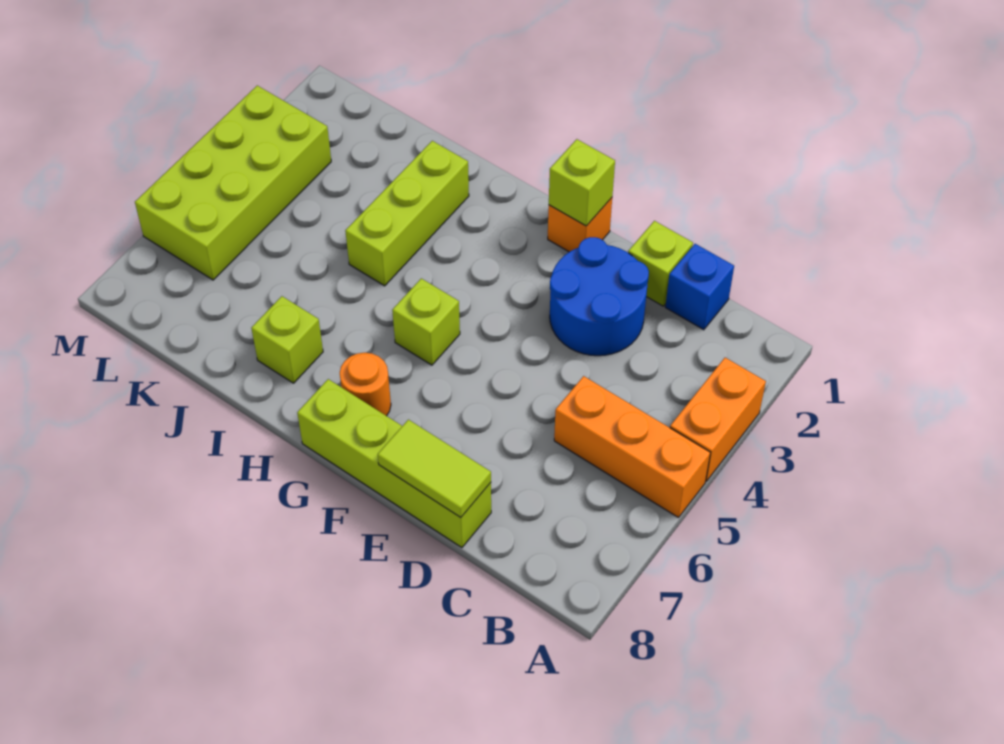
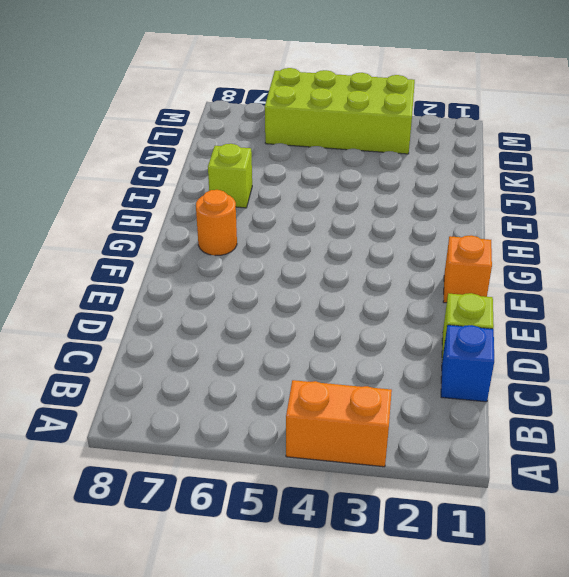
none -> orange 1x3 brick [554,376,710,518]
none -> blue 2x2 round brick [550,237,649,356]
none -> lime 1x4 brick [297,379,491,548]

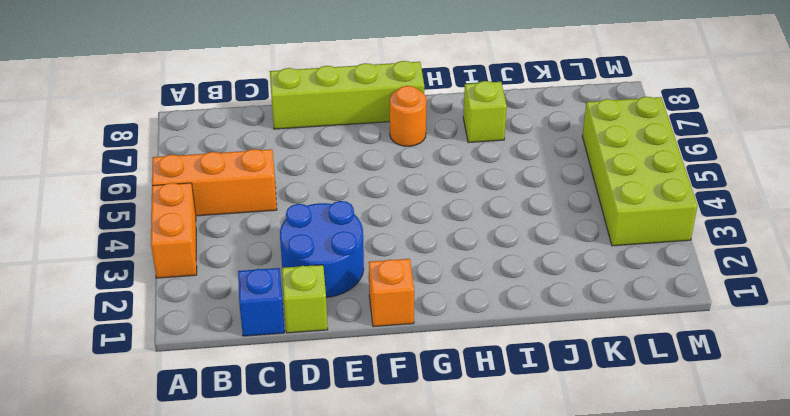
none -> lime 1x1 brick [392,278,460,365]
none -> lime 1x3 brick [345,141,469,286]
none -> lime 1x2 tile [378,420,491,518]

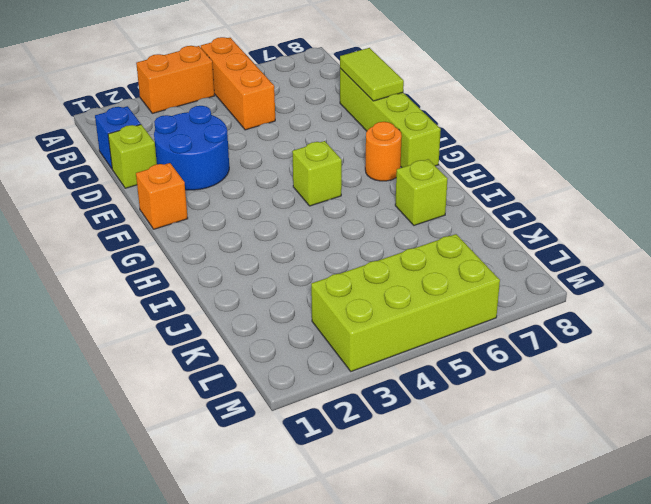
none -> lime 1x3 brick [345,141,469,286]
none -> lime 1x1 brick [549,139,615,226]

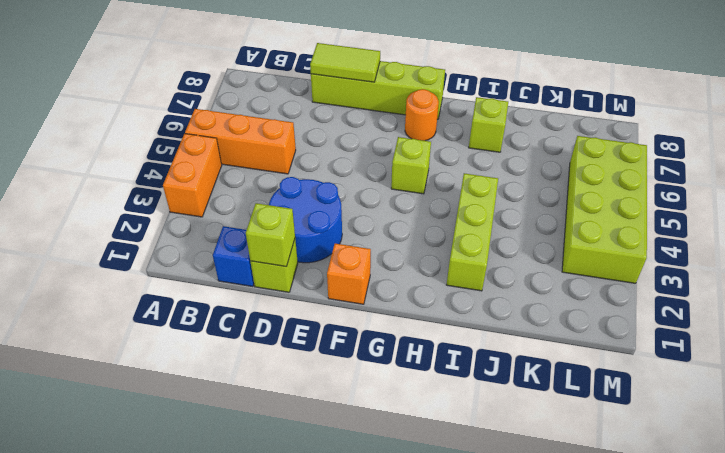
lime 1x1 brick [246,203,295,267] -> lime 1x1 brick moved to [549,139,615,226]

